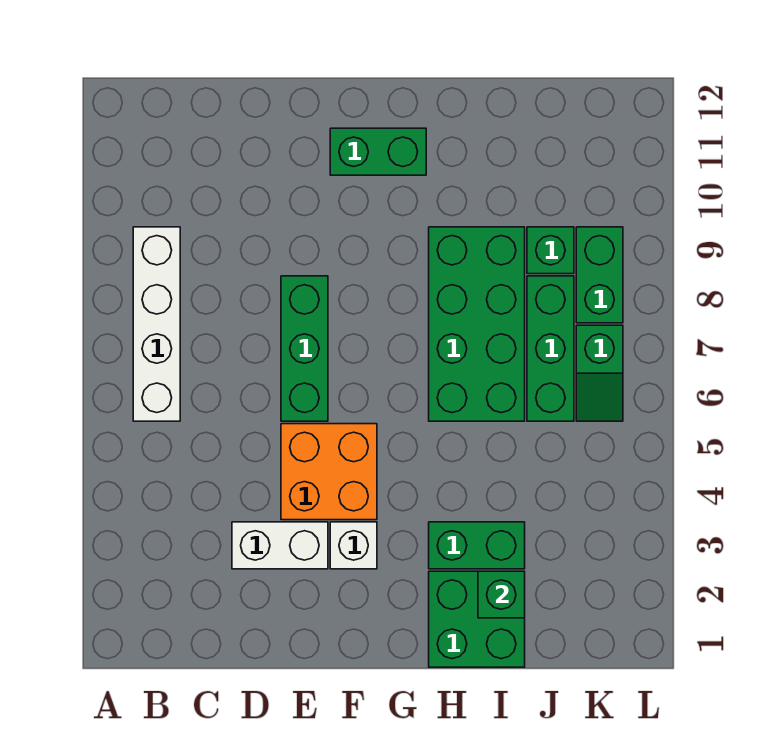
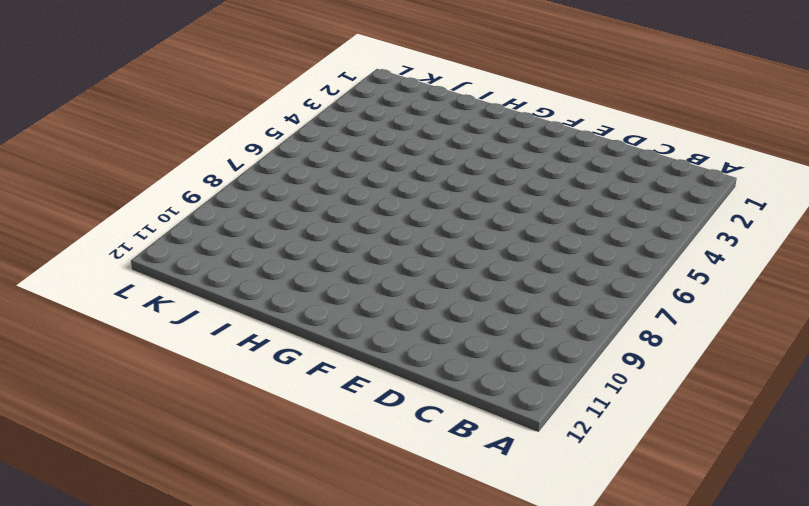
none -> white 1x4 brick [133,227,180,421]
none -> white 1x2 brick [232,522,328,569]
none -> orange 2x2 brick [281,424,377,520]

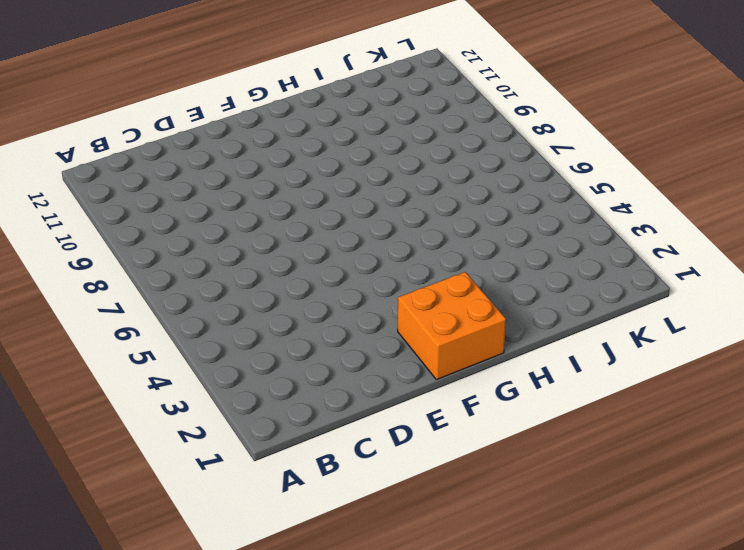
orange 2x2 brick [398,272,506,380] -> orange 2x2 brick moved to [281,424,377,520]
none -> white 1x4 brick [133,227,180,421]
none -> white 1x2 brick [232,522,328,569]
none -> green 1x3 brick [281,276,328,421]

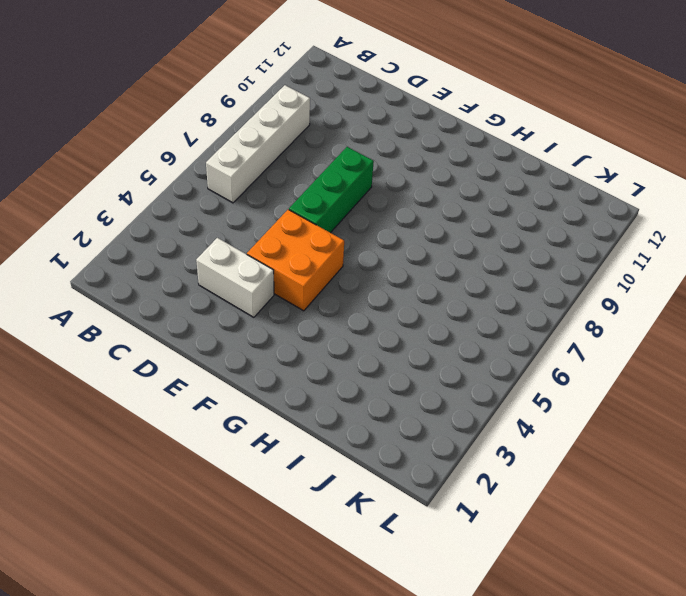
none -> white 1x1 brick [330,522,377,569]
none -> green 1x2 brick [330,128,426,175]
none -> green 2x2 brick [429,571,525,667]

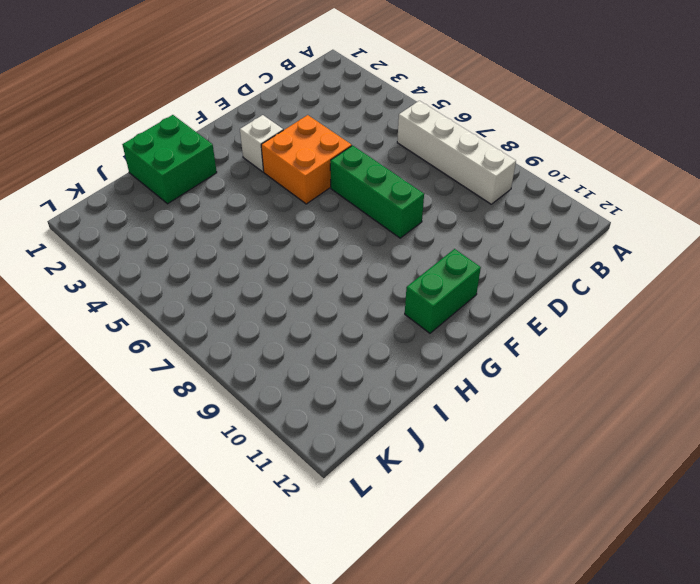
none -> white 1x2 brick [232,522,328,569]
none -> green 1x2 brick [429,522,525,569]
none -> green 2x4 brick [429,227,525,421]

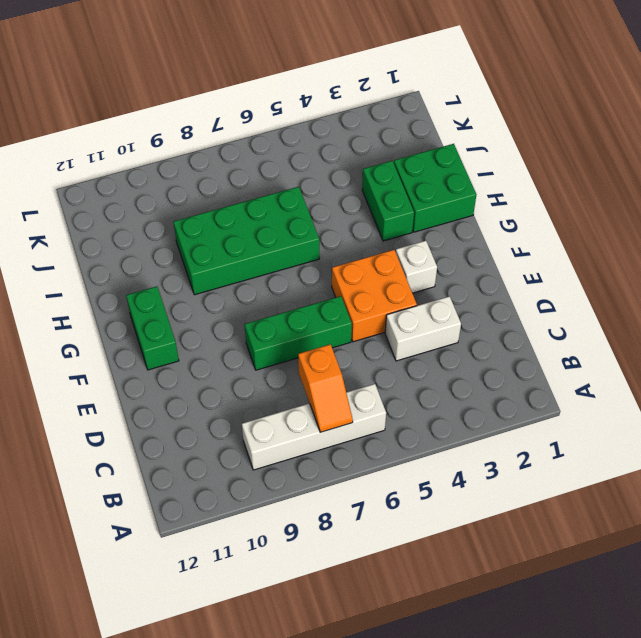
orange 1x2 slope [298,344,353,432] -> none
white 1x2 brick [385,296,461,361] -> white 1x2 brick turned to [232,522,328,569]
none -> green 1x3 brick [527,276,574,421]
none -> green 1x1 brick [527,227,574,274]
none -> green 1x2 slope [576,325,623,421]

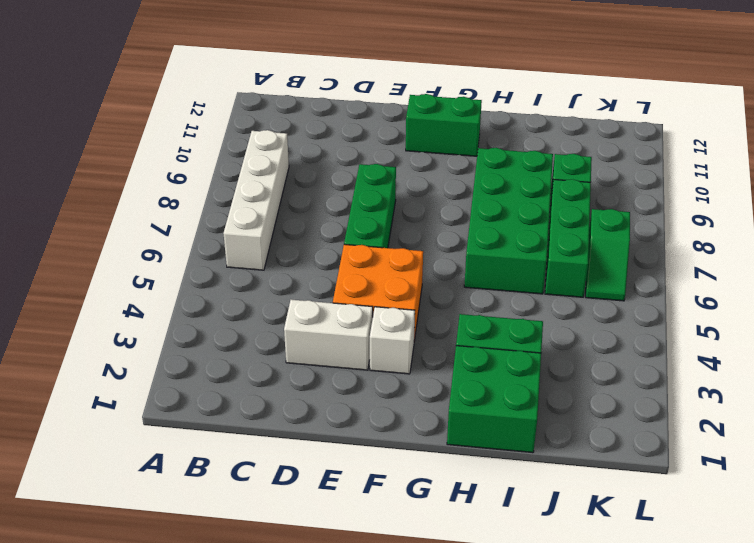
none -> green 1x2 brick [576,227,623,323]
none -> green 1x1 brick [478,571,525,618]

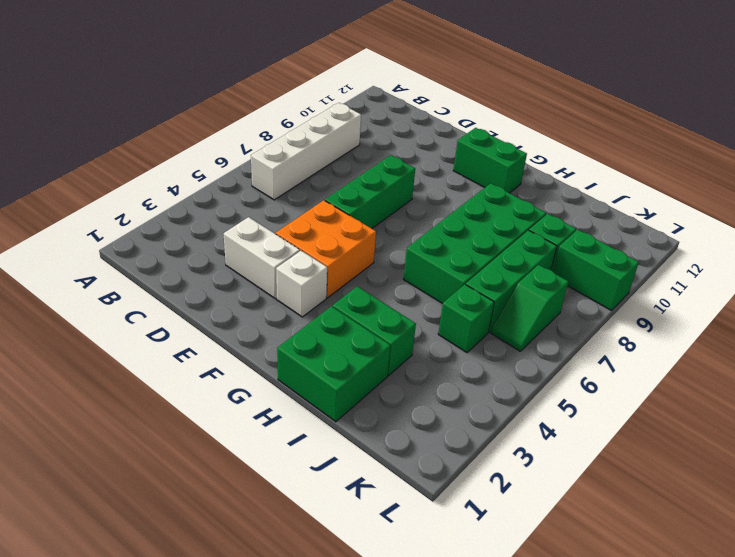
green 1x1 brick [438,284,494,352] -> green 1x1 brick moved to [478,571,525,618]
green 1x2 brick [553,230,639,311] -> green 1x2 brick turned to [576,227,623,323]

